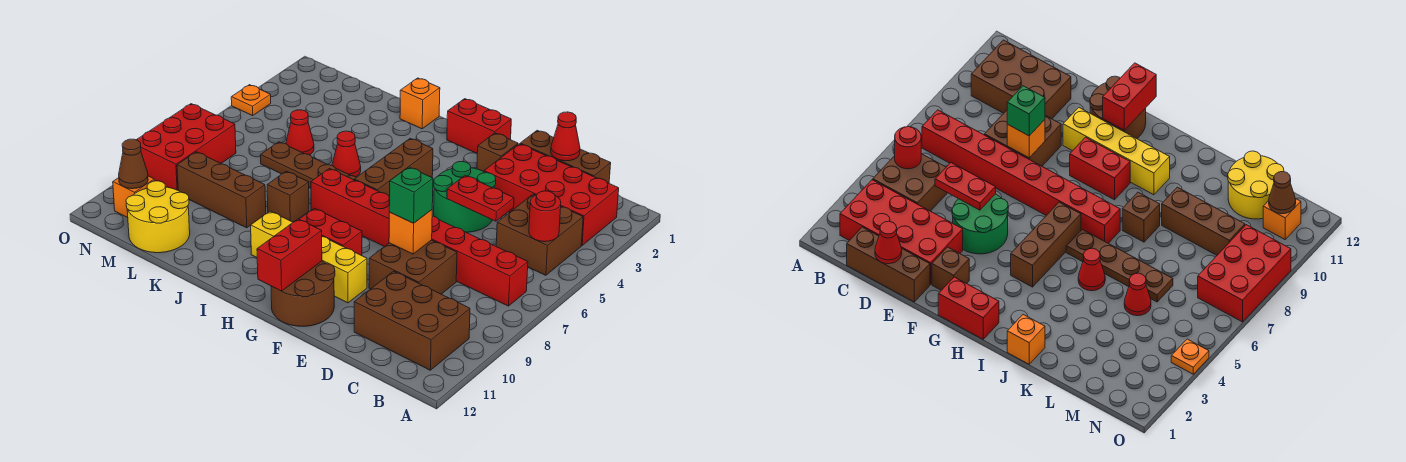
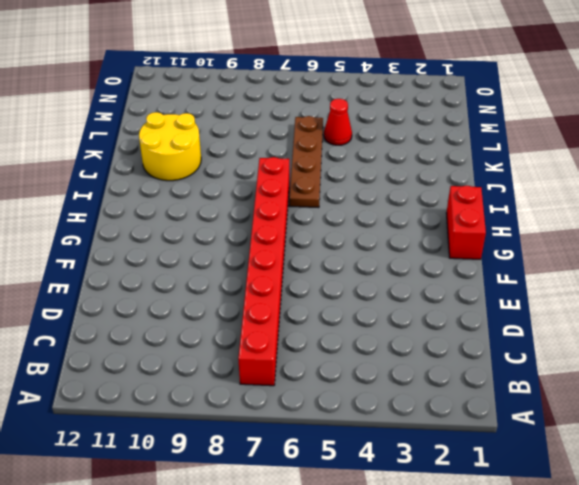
yellow 2x2 round brick [139,112,201,181] -> yellow 2x2 round brick moved to [126,181,190,253]
none -> red 2x4 brick [484,144,619,245]
none -> brown 2x2 brick [496,194,583,275]
none -> brown 2x3 brick [354,271,470,370]
none -> brown 1x3 brick [520,130,611,183]

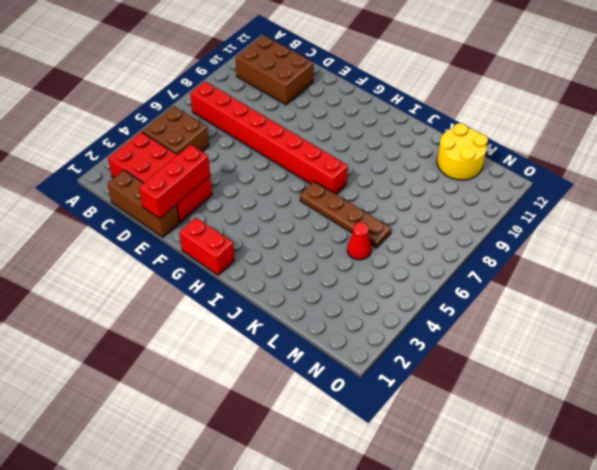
red 1x3 brick [139,145,210,218] -> none
none -> brown 2x2 brick [369,240,457,294]
none -> green 2x2 round brick [434,162,496,232]
none -> brown 1x1 brick [477,133,518,172]
none -> yellow 1x4 brick [251,211,367,303]

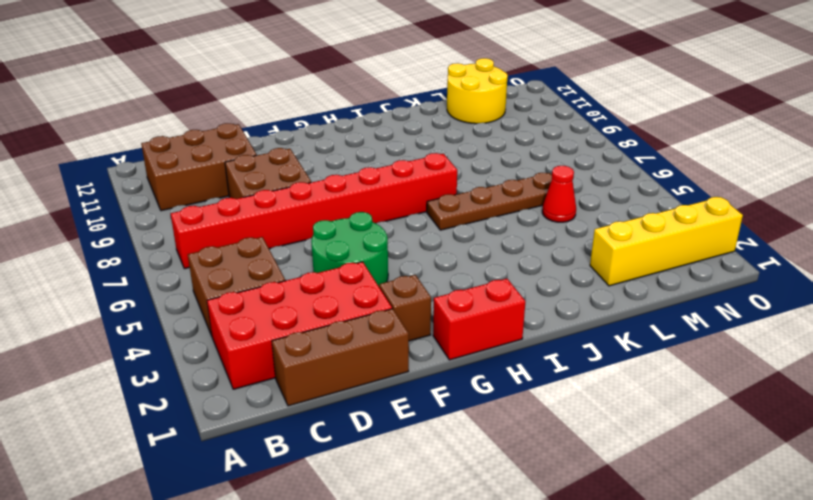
yellow 1x4 brick [590,197,743,286] -> yellow 1x4 brick moved to [251,211,367,303]
none -> brown 2x2 round brick [271,261,335,326]
none -> red 1x2 brick [299,208,362,256]
none -> brown 1x3 brick [354,138,433,197]
none -> orange 1x1 brick [400,78,440,129]

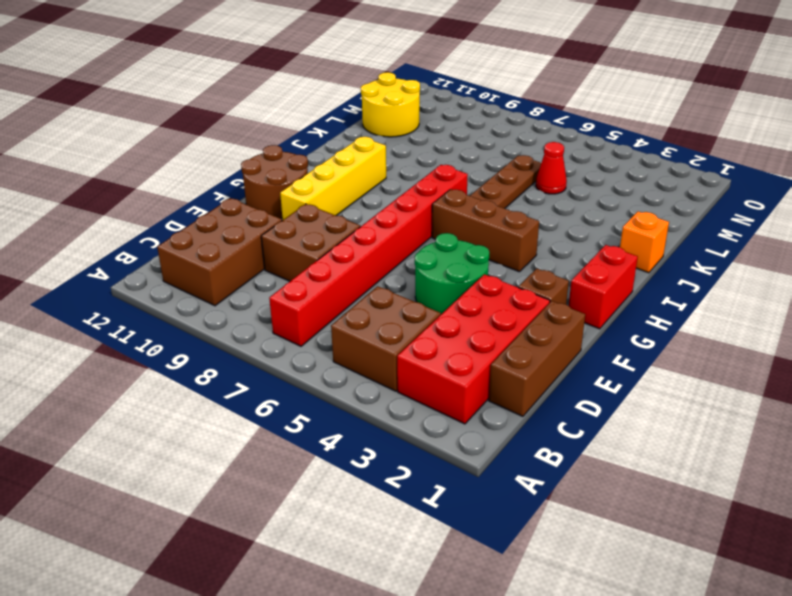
none -> red 1x2 brick [299,208,362,256]
none -> red 1x1 cone [332,131,361,177]
none -> brown 1x1 brick [267,171,309,222]
none -> brown 1x3 brick [177,152,266,228]

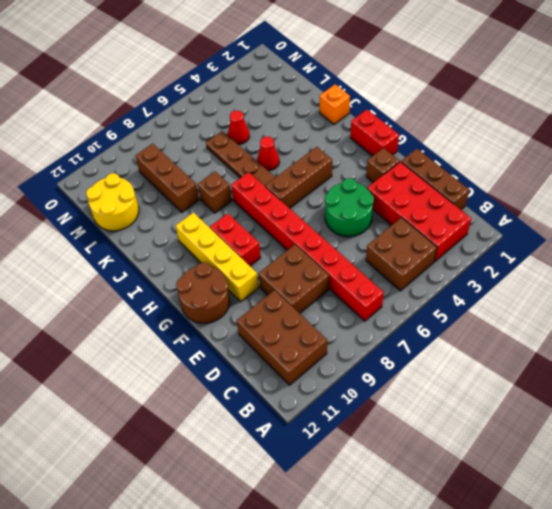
none -> red 2x3 brick [137,104,236,190]
none -> orange 1x1 brick [113,176,154,218]
none -> orange 1x1 plate [231,85,271,116]
none -> red 1x1 round brick [529,191,561,242]

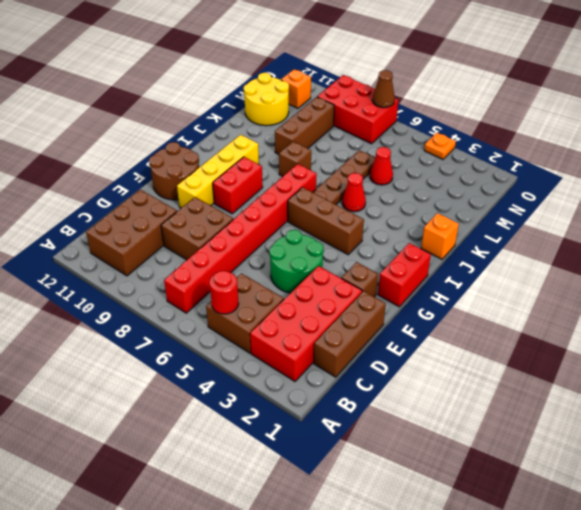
brown 1x1 cone [372,70,395,108] -> brown 1x1 cone moved to [119,139,148,189]
none -> red 1x1 cone [551,112,580,161]
none -> red 1x2 plate [447,176,514,221]
none -> orange 1x1 brick [389,210,432,254]
none -> red 1x2 brick [257,219,322,291]

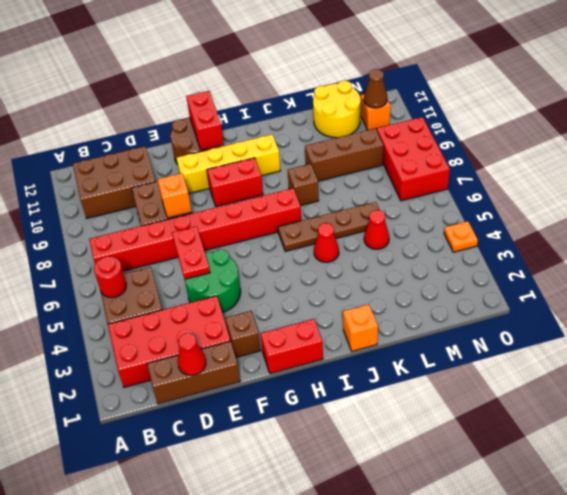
red 1x2 plate [172,226,210,279] -> red 1x2 plate turned to [447,176,514,221]
none -> brown 1x3 brick [354,138,433,197]
none -> green 1x1 brick [389,167,433,223]

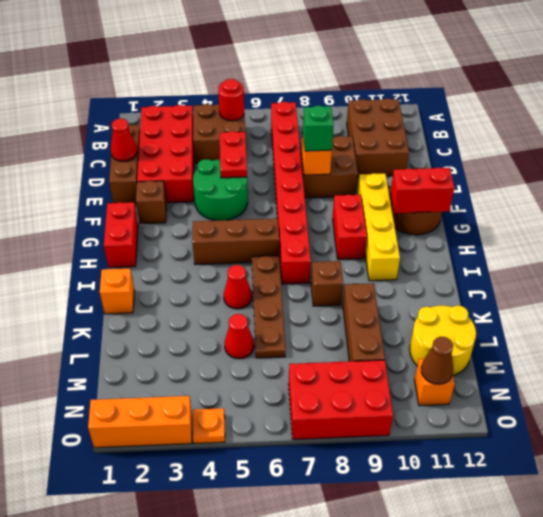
orange 1x3 brick [88,396,192,448] -> none

